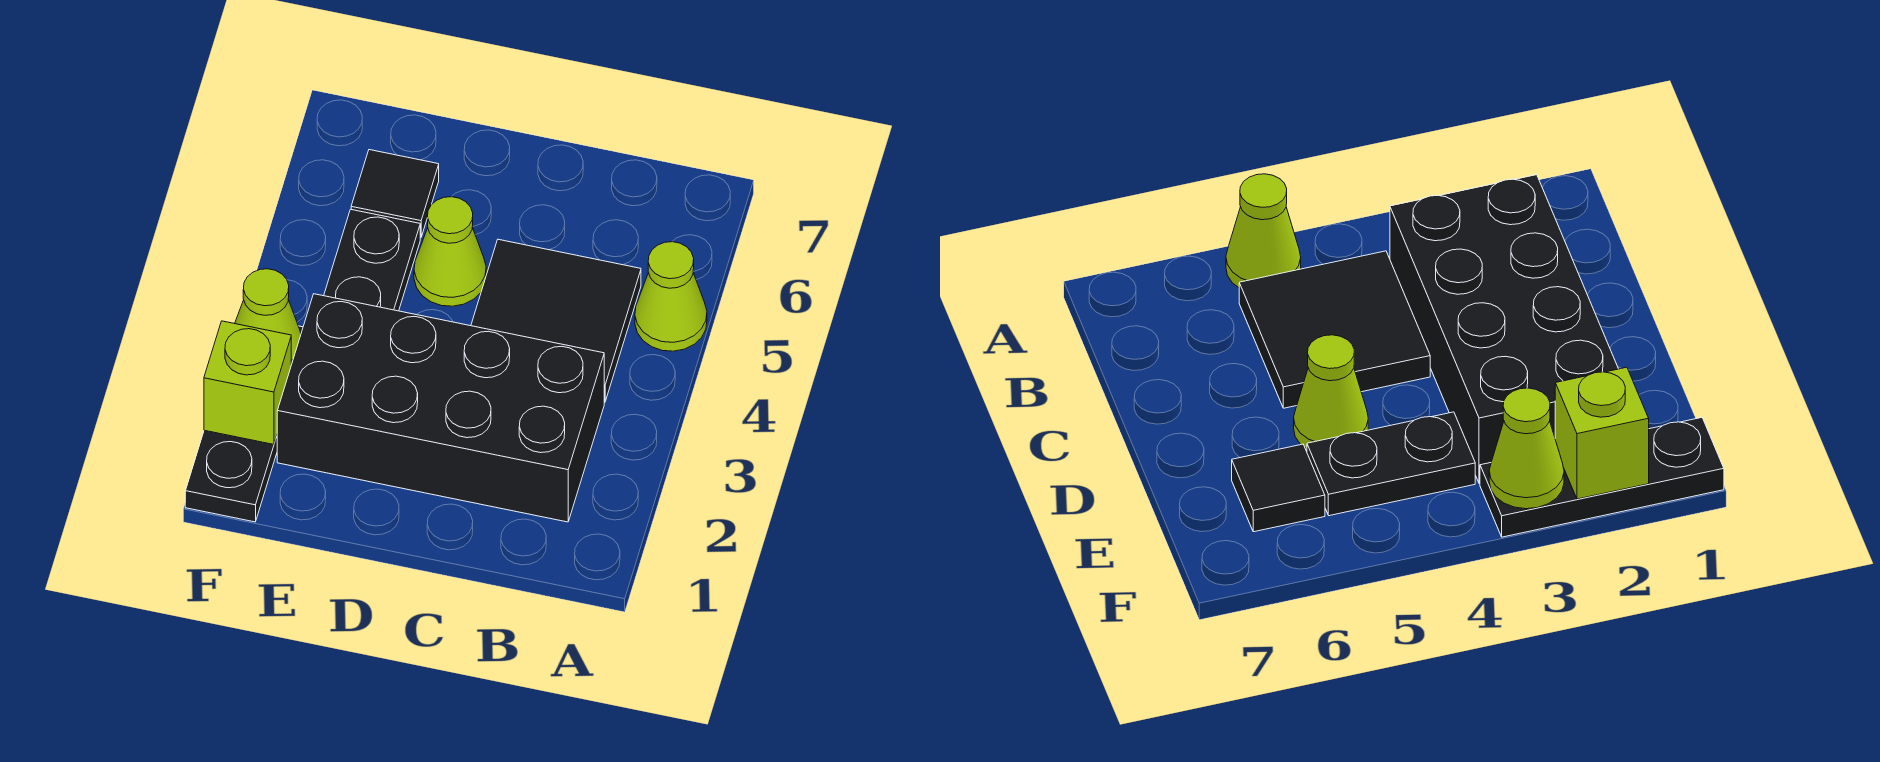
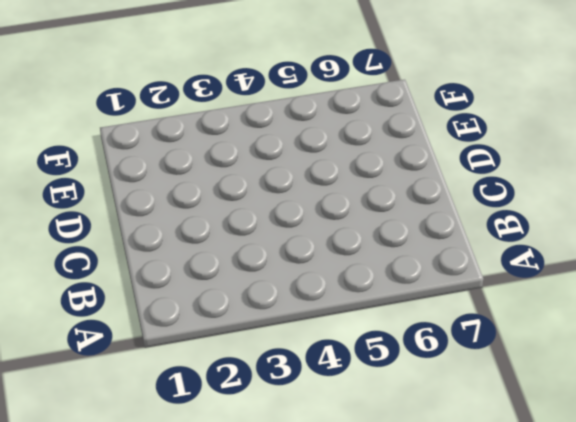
none -> lime 1x1 cone [635,242,707,351]
none -> black 2x4 brick [277,294,604,522]

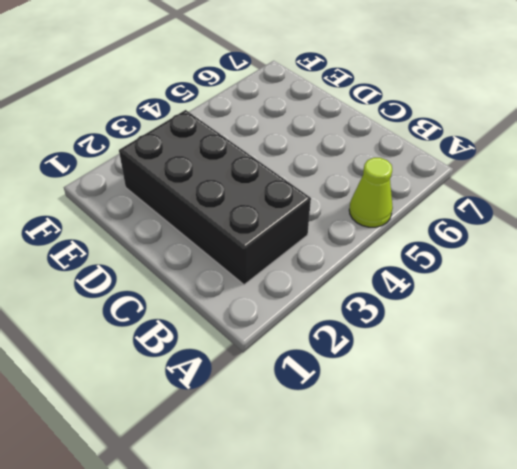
none -> black 2x2 tile [471,239,641,402]
none -> lime 1x1 cone [414,197,486,306]

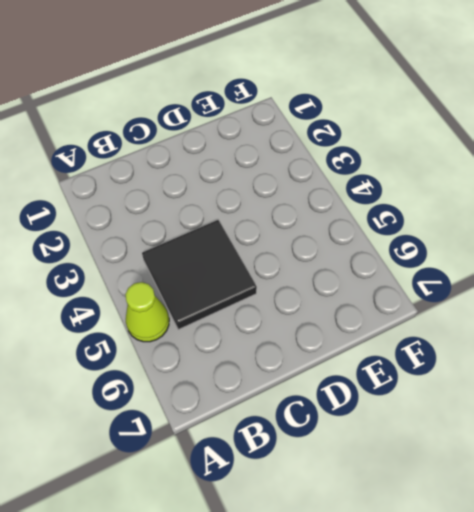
none -> black 2x4 brick [277,294,604,522]
none -> lime 1x1 cone [414,197,486,306]

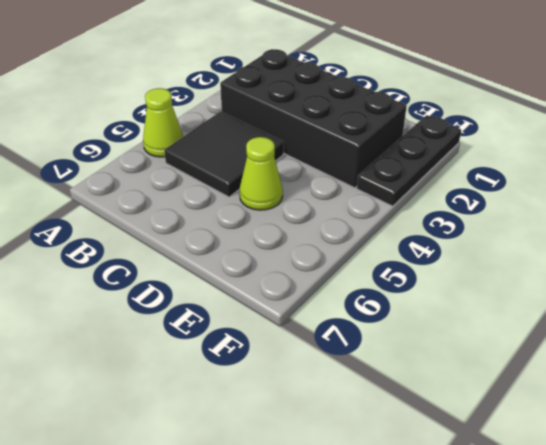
none -> black 1x2 plate [324,209,420,311]
none -> black 1x1 tile [351,150,439,238]

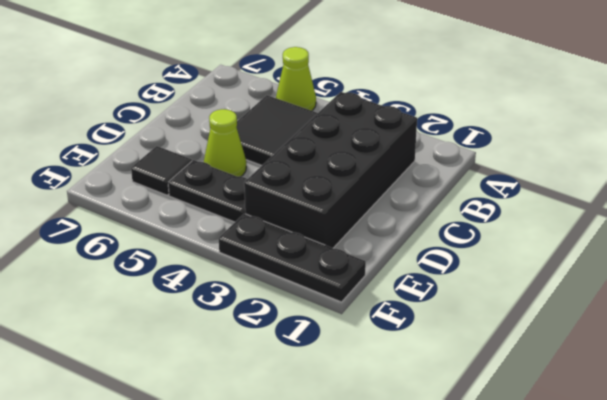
none -> lime 1x1 brick [204,321,291,444]
none -> lime 1x1 cone [235,269,301,365]

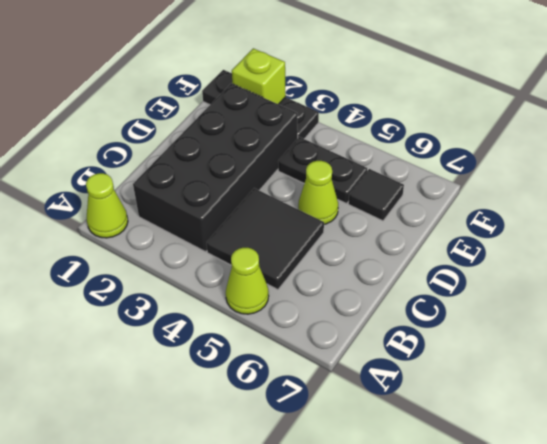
lime 1x1 cone [86,173,128,238] -> lime 1x1 cone moved to [235,269,301,365]

